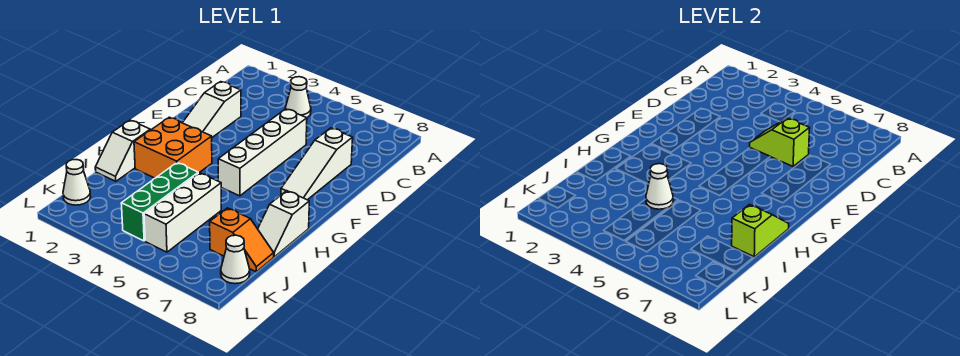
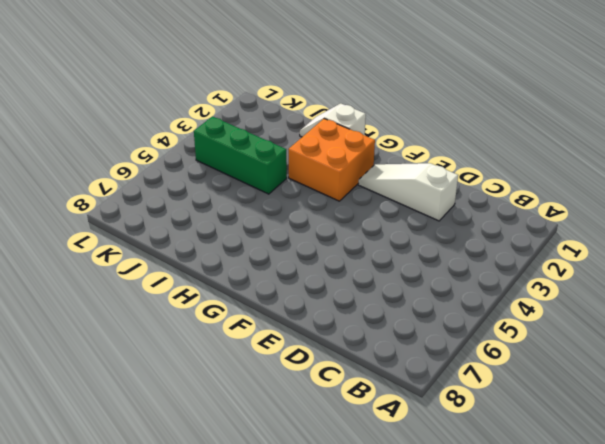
none -> white 1x1 cone [285,77,311,118]
none -> white 1x4 brick [218,109,307,196]
none -> white 1x3 slope [281,128,353,200]

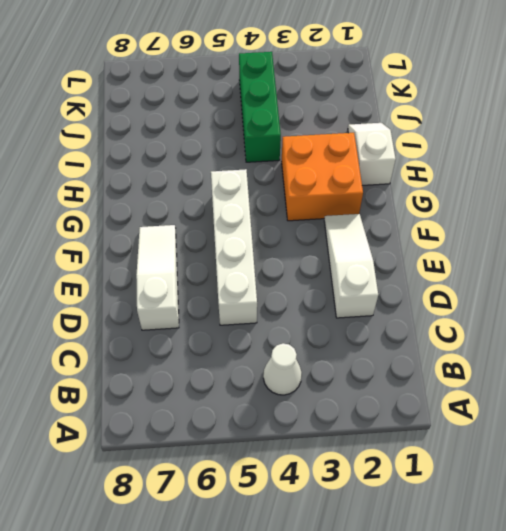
none -> white 1x2 slope [258,191,309,257]
none -> white 1x3 brick [144,173,221,252]
none -> orange 1x2 slope [210,208,274,272]

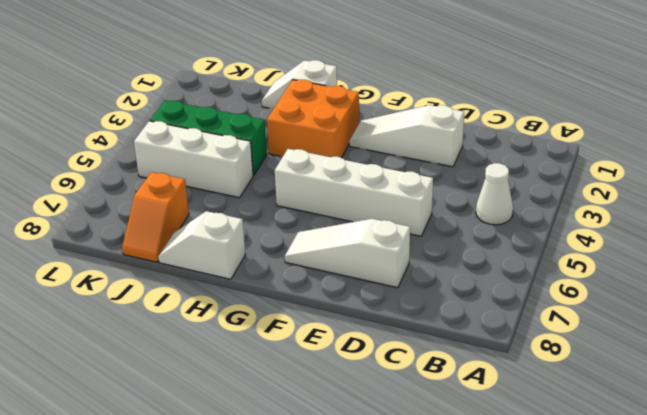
none -> white 1x1 cone [63,160,90,205]
none -> white 1x1 cone [221,235,250,284]
none -> lime 1x2 slope [750,118,810,166]

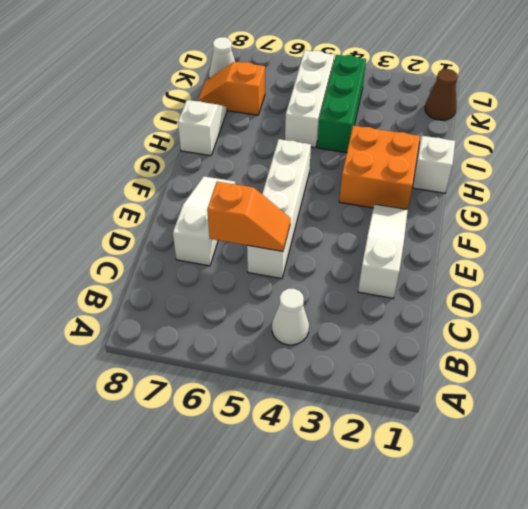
orange 1x2 slope [207,182,291,251] -> lime 1x2 slope [750,118,810,166]
brown 1x1 cone [425,69,458,120] -> white 1x1 cone [63,160,90,205]
none -> lime 1x2 slope [732,204,789,257]
none -> white 1x1 cone [646,164,673,209]

